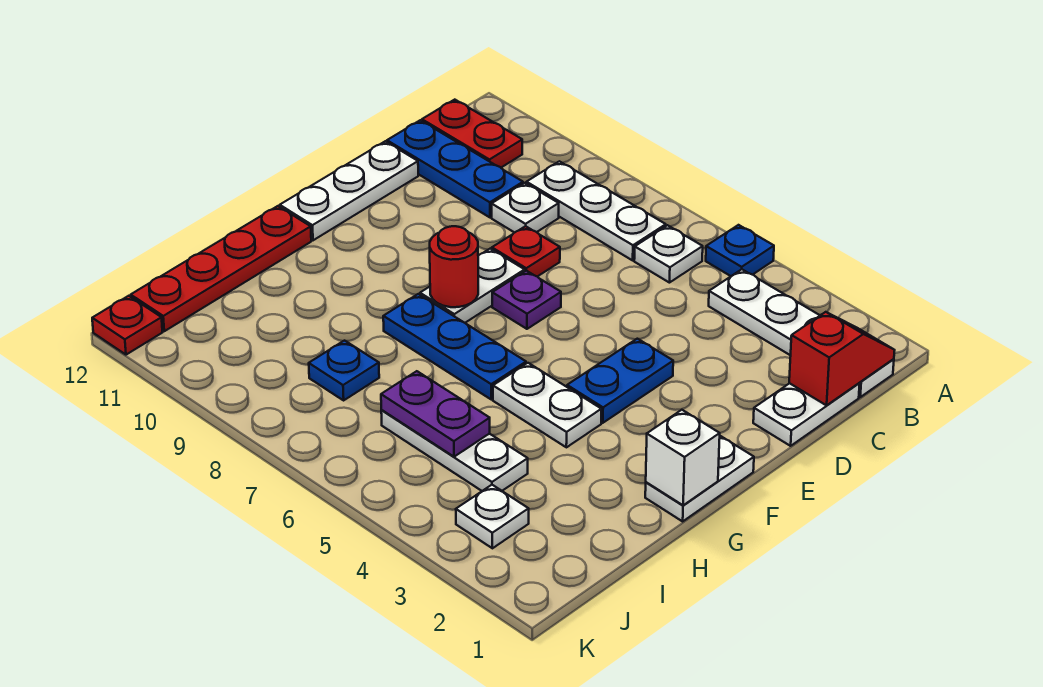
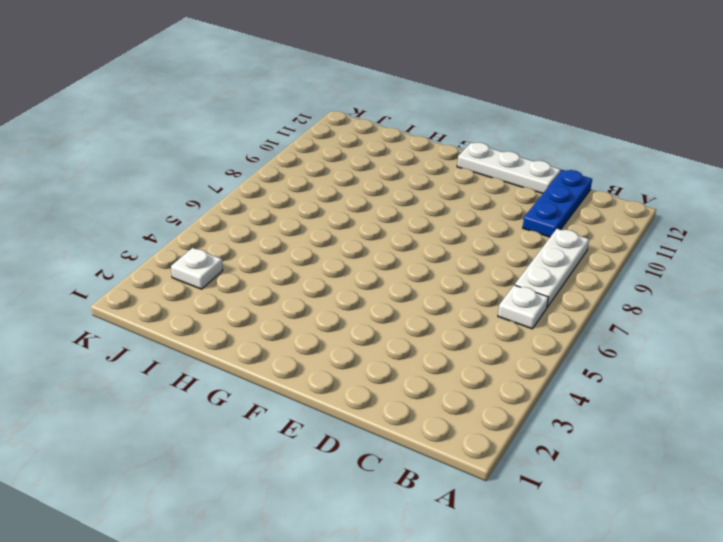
none -> blue 1x1 plate [706,225,774,276]
none -> white 1x4 plate [709,269,894,397]
none -> red 1x2 plate [422,100,522,167]

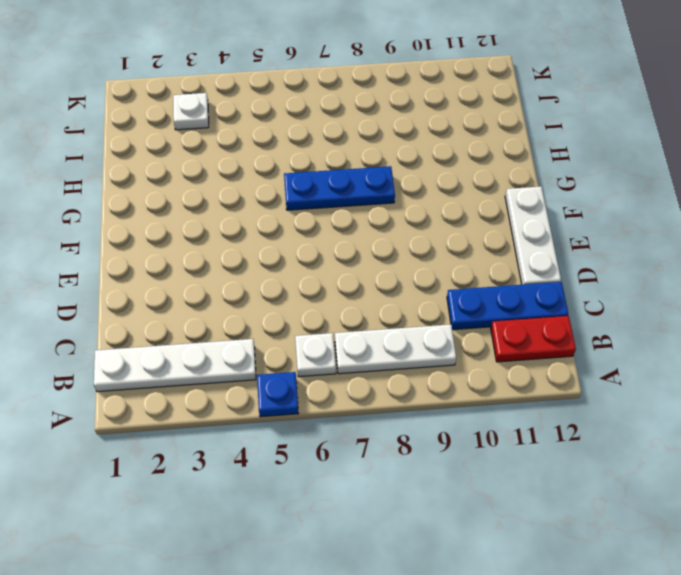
none -> white 1x2 plate [753,383,860,446]
none -> white 1x1 plate [492,183,559,233]
none -> red 1x1 plate [492,226,560,277]

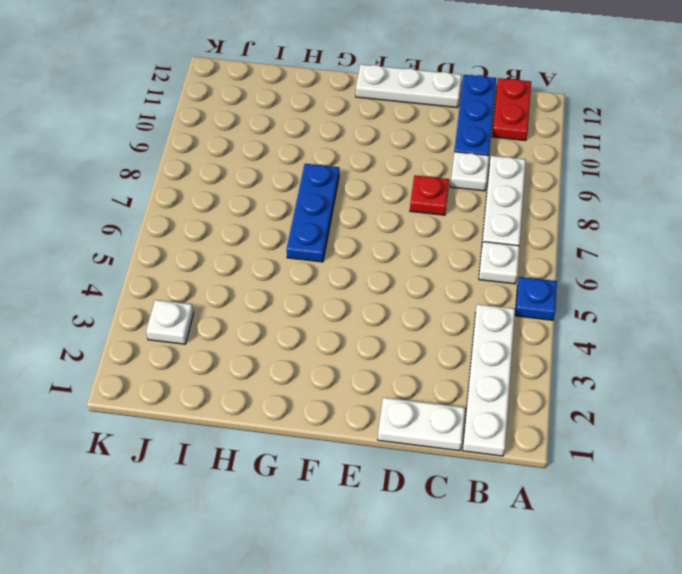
none -> blue 1x2 plate [567,339,673,423]
none -> purple 1x1 plate [492,271,561,329]
none -> white 1x2 plate [420,249,525,323]

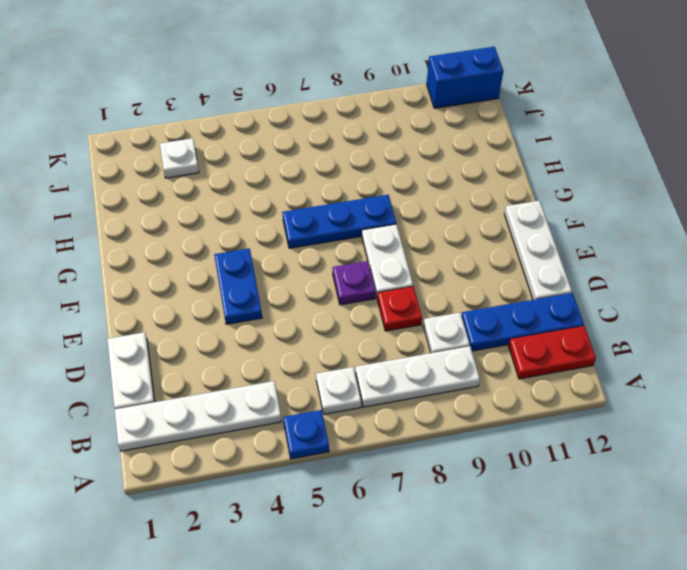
blue 1x2 brick [427,47,503,108] -> red 1x1 plate [92,296,162,355]
none -> white 1x2 plate [645,436,754,521]
none -> white 1x2 plate [493,363,601,447]
none -> red 1x4 plate [131,206,311,331]

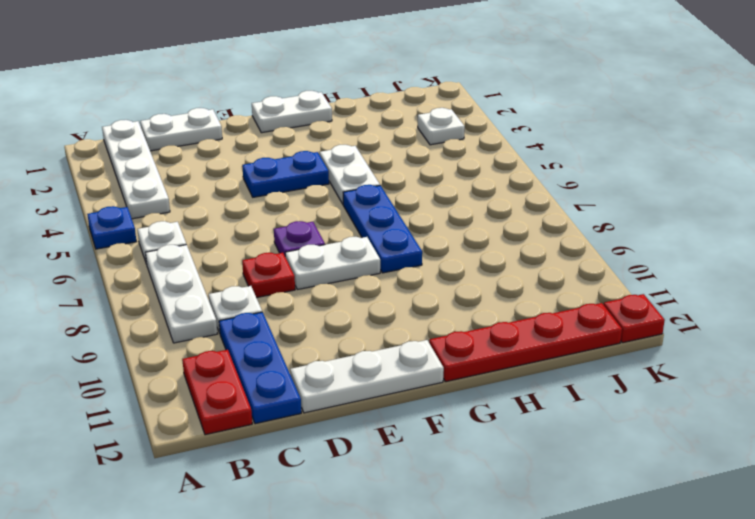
none -> white 1x3 plate [381,410,528,491]
none -> blue 1x1 plate [309,341,379,400]
none -> red 1x2 slope [789,312,895,405]

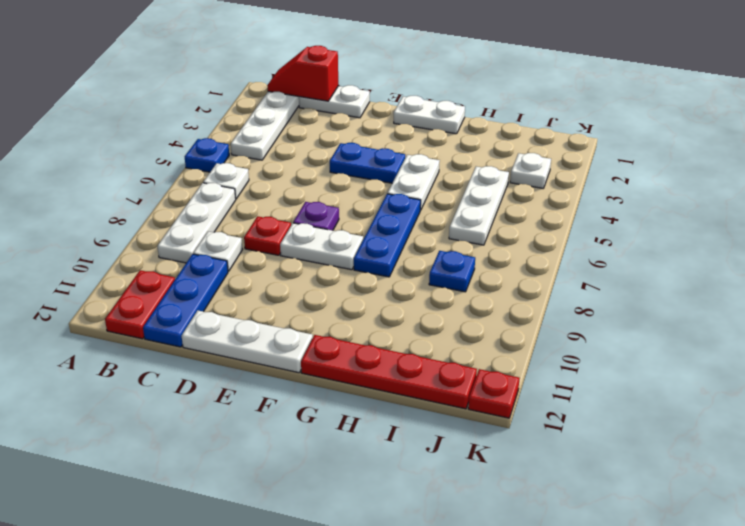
none -> red 1x1 round brick [430,226,478,307]
none -> white 1x1 brick [646,410,720,505]
none -> purple 1x2 plate [381,371,490,457]

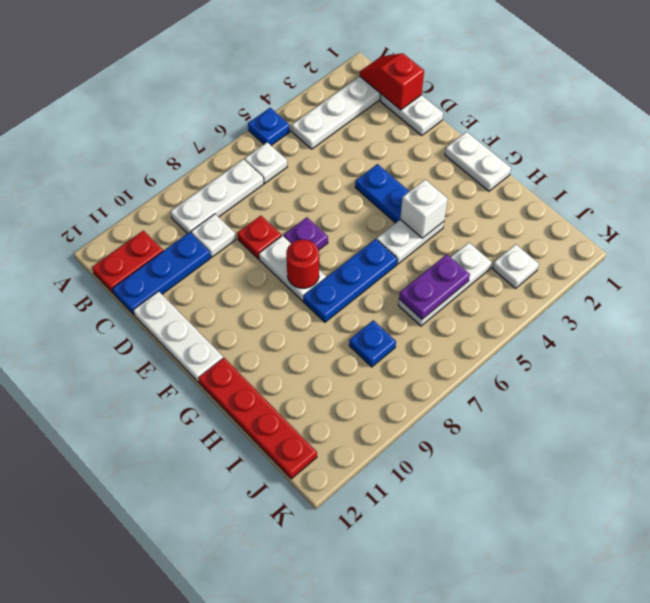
white 1x1 brick [400,180,448,238] -> white 1x1 brick moved to [646,410,720,505]
none -> red 1x1 plate [92,296,162,355]

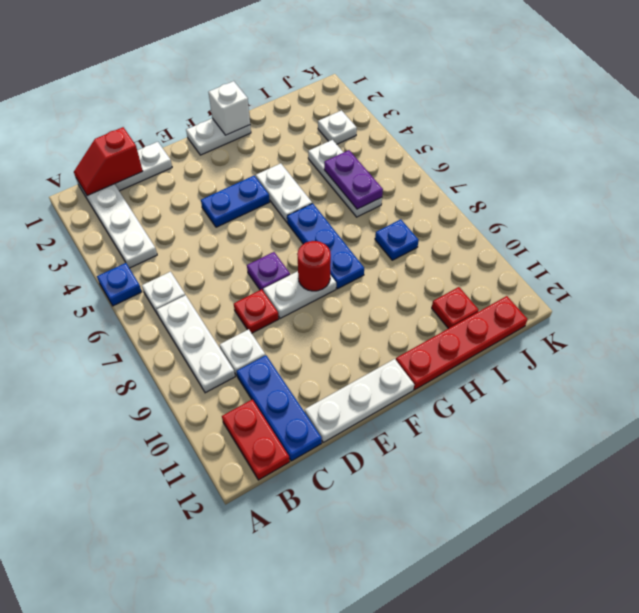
red 1x1 plate [432,287,479,329] -> red 1x1 plate moved to [92,296,162,355]

